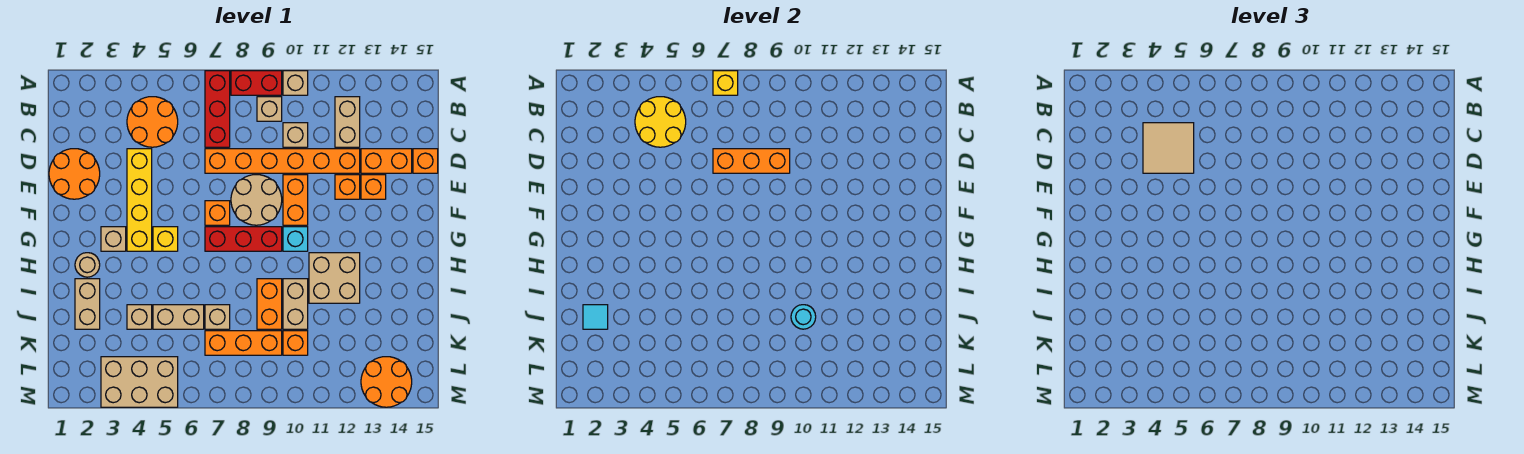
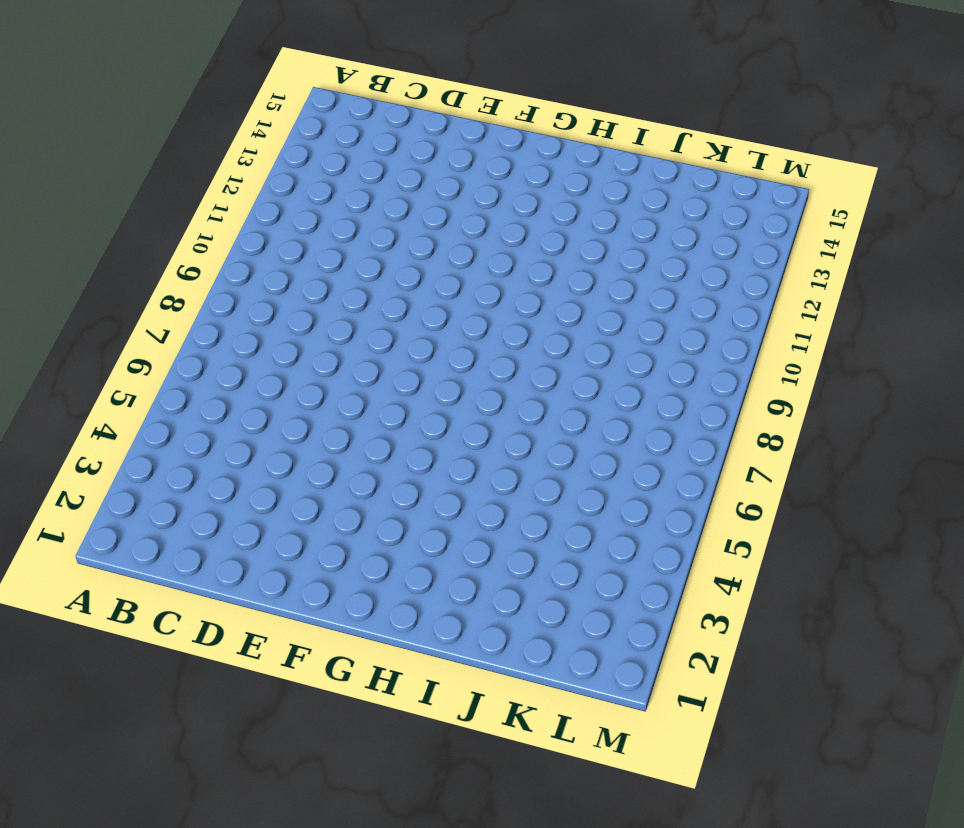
none -> red 1x3 brick [205,71,230,147]
none -> red 1x2 brick [231,71,282,95]
none -> tan 1x1 brick [283,71,308,95]
none -> orange 2x2 round brick [127,97,178,147]

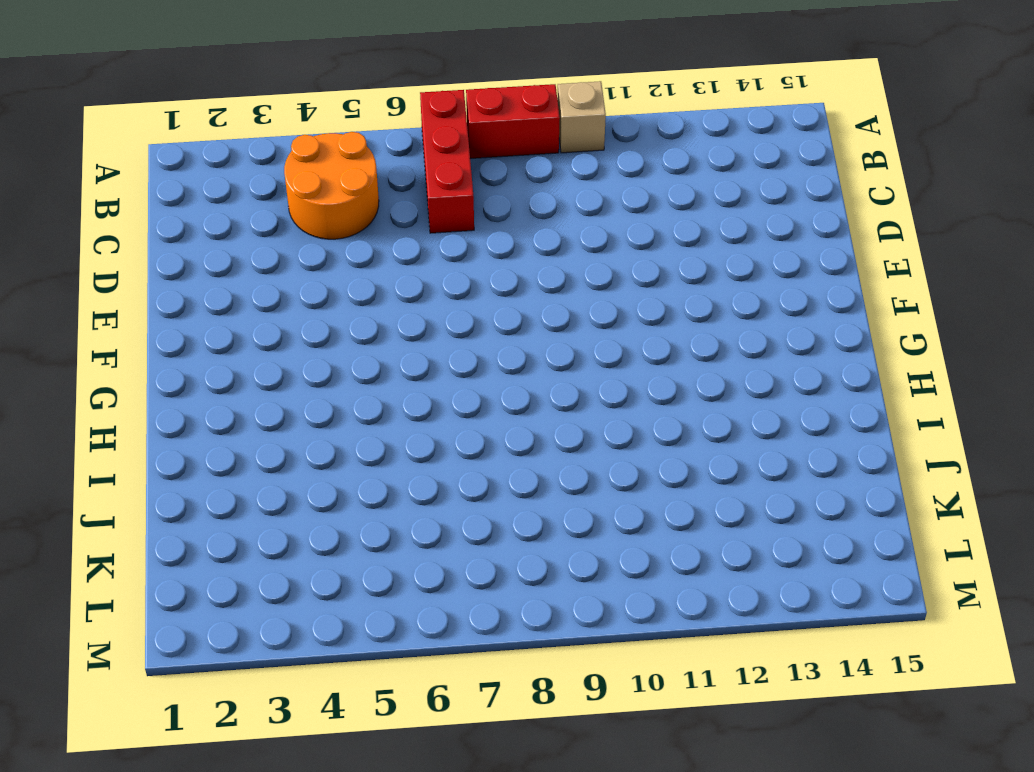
none -> tan 1x1 brick [257,97,282,121]
none -> tan 1x2 brick [335,97,360,147]
none -> tan 1x1 brick [283,123,308,147]
none -> orange 2x2 round brick [49,149,100,199]

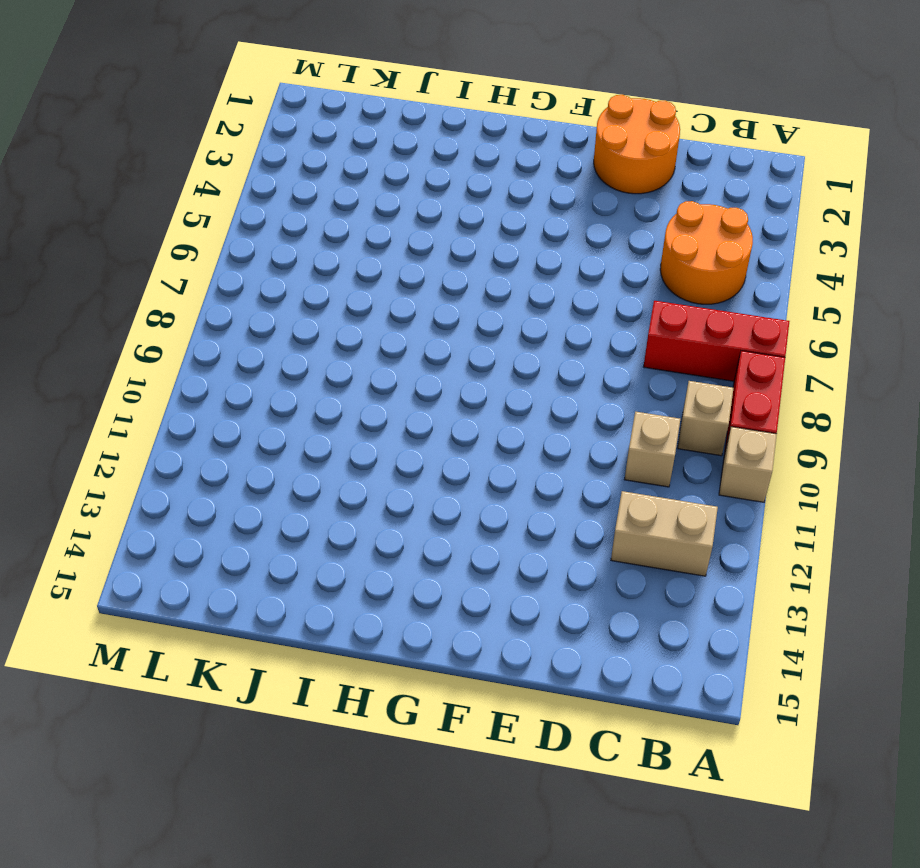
none -> yellow 1x4 brick [127,149,152,251]
none -> orange 1x6 brick [205,149,360,173]
none -> orange 1x2 brick [361,149,412,173]
none -> orange 1x1 brick [413,149,438,173]

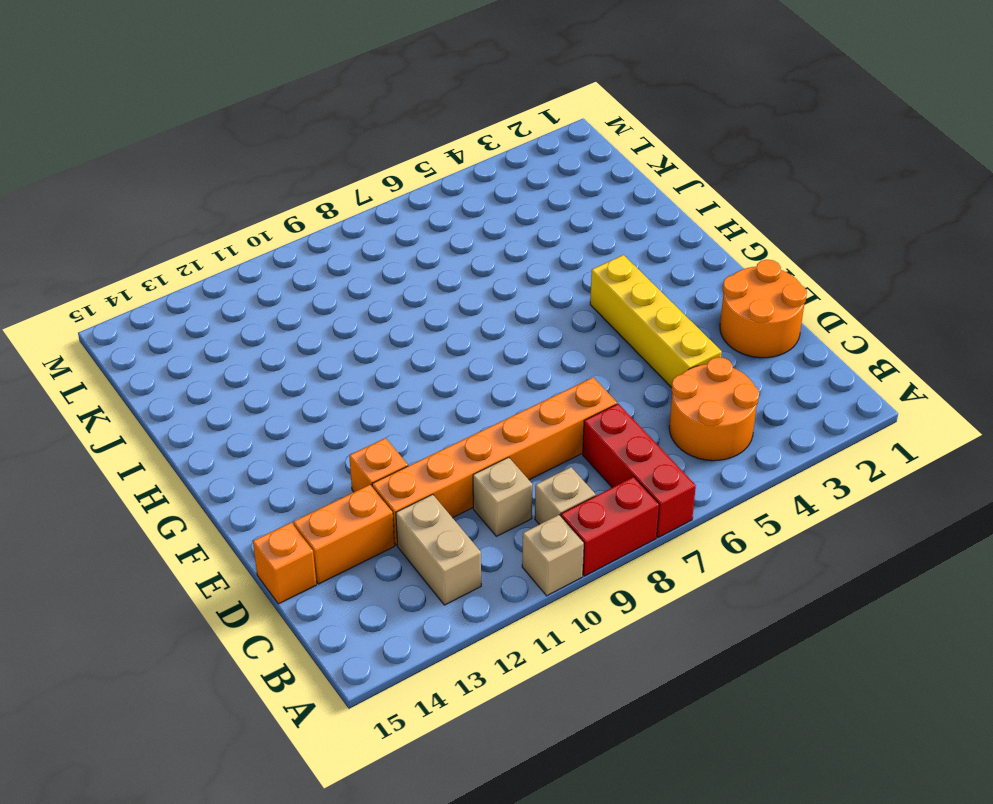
none -> tan 2x2 round brick [231,175,282,225]
none -> orange 1x2 brick [283,175,308,225]
none -> orange 1x1 brick [361,175,386,199]
none -> orange 1x1 brick [205,201,230,225]

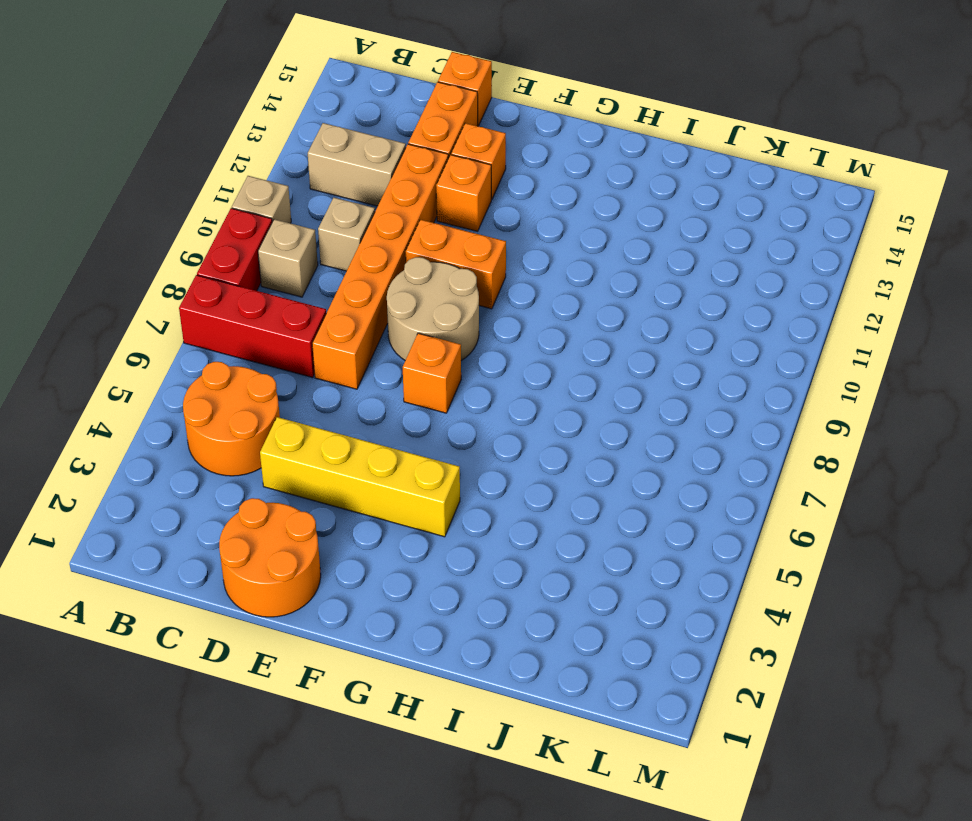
none -> tan 1x1 brick [101,227,126,251]
none -> yellow 1x1 brick [153,227,178,251]
none -> red 1x3 brick [205,227,282,251]
none -> cyan 1x1 brick [283,227,308,251]

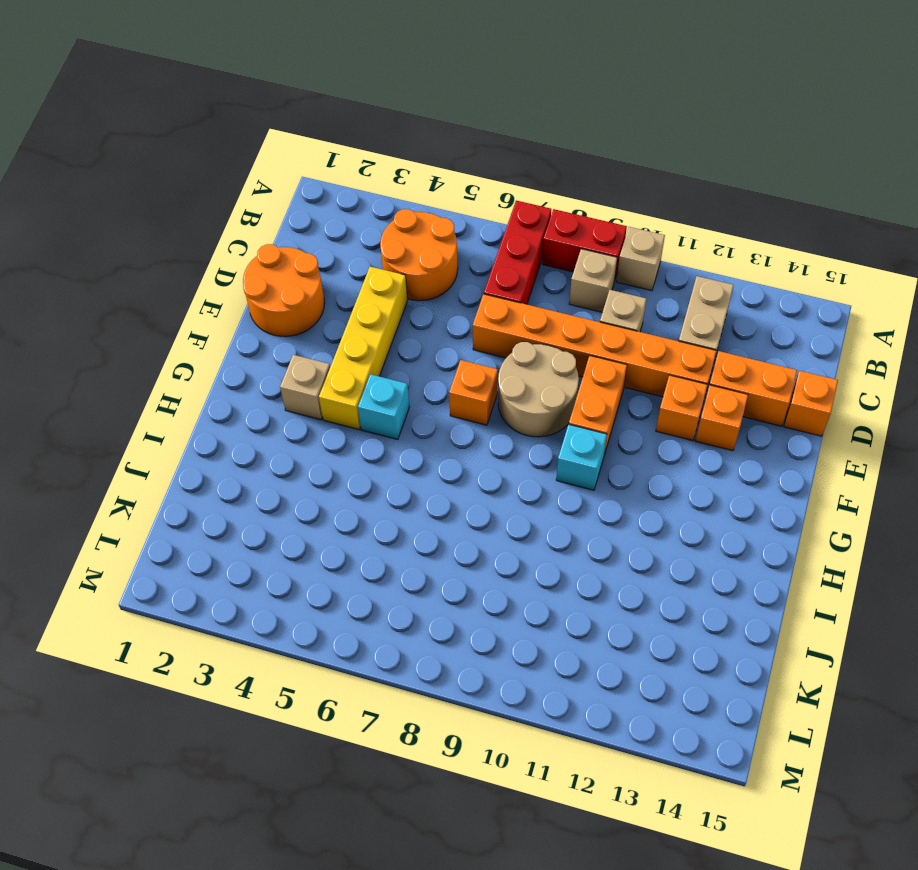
cyan 1x1 brick [358,374,409,440] -> yellow 1x1 brick [153,227,178,251]
none -> red 1x3 brick [205,227,282,251]
none -> tan 1x1 round brick [75,253,100,277]
none -> tan 2x2 brick [309,253,360,303]
none -> tan 1x2 brick [75,279,100,329]

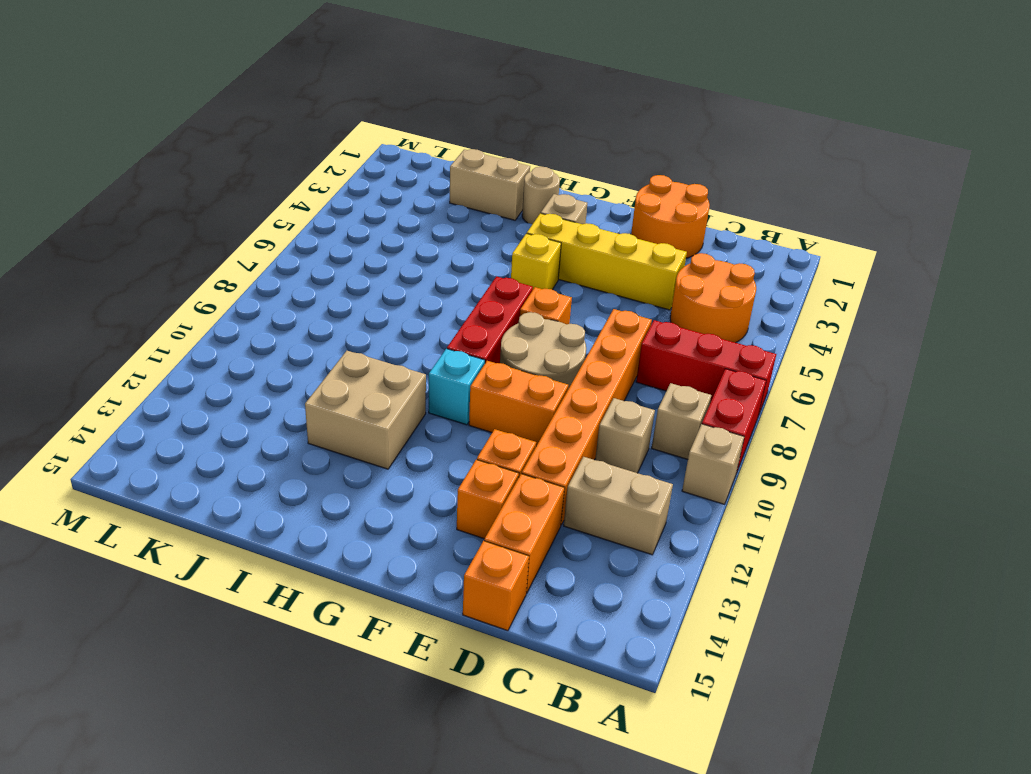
none -> orange 1x2 brick [257,279,282,329]
none -> tan 1x2 brick [283,279,308,329]
none -> tan 1x1 brick [127,305,152,329]
none -> tan 1x2 brick [153,305,204,329]

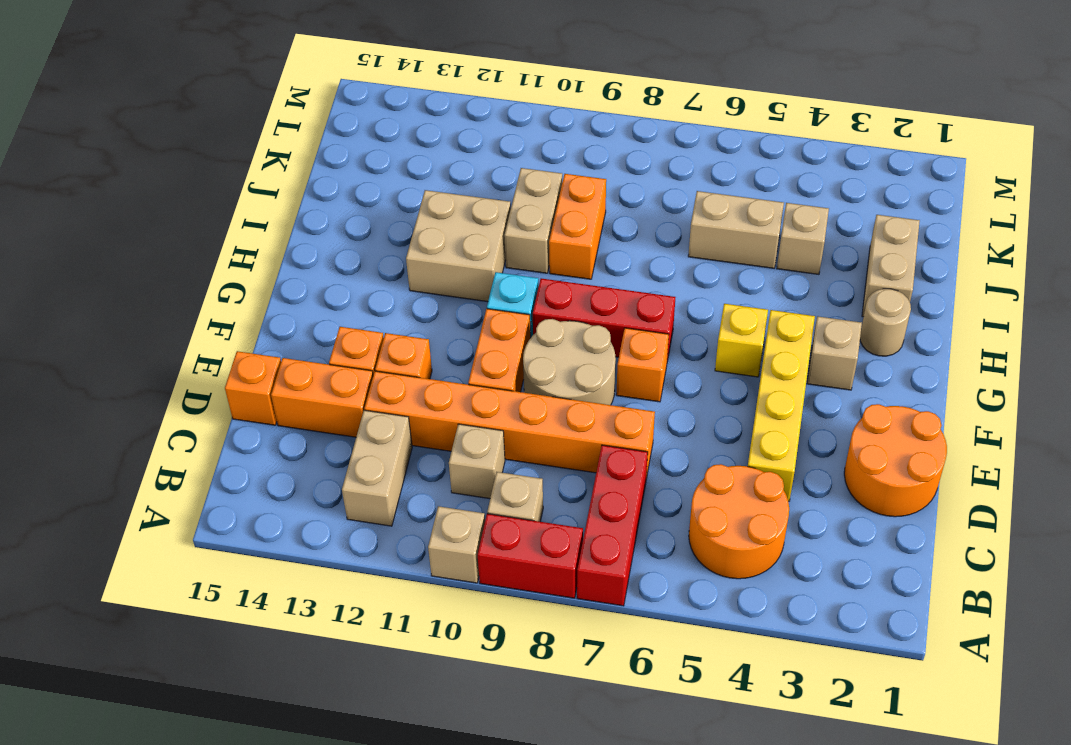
none -> tan 1x1 brick [205,305,230,329]
none -> orange 1x3 brick [205,331,282,355]
none -> orange 1x1 brick [283,331,308,355]
none -> tan 2x3 brick [101,357,178,407]

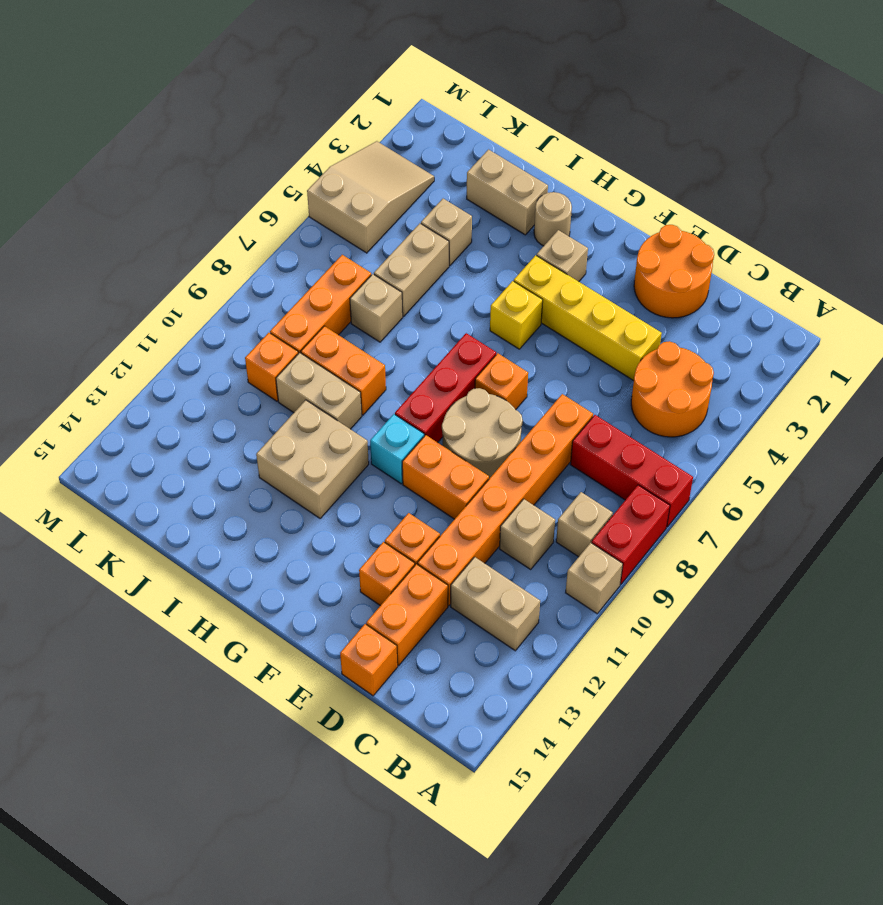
tan 2x3 slope [307,141,434,253] -> tan 2x3 brick [101,357,178,407]
none -> orange 2x2 round brick [361,357,412,407]
none -> yellow 1x1 brick [713,71,738,95]
none -> yellow 2x2 round brick [635,97,686,147]
none -> orange 1x3 brick [713,149,790,173]

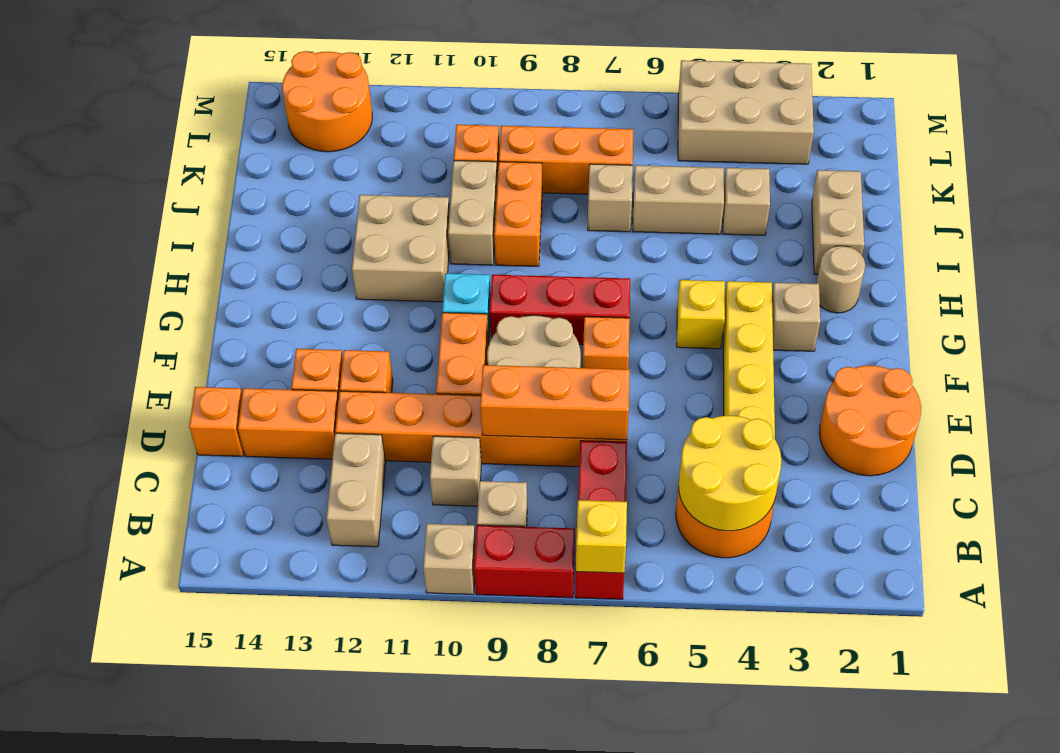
none -> cyan 1x1 tile [583,305,608,329]
none -> cyan 1x1 round brick [791,305,816,329]
none -> tan 2x2 tile [1143,123,1194,173]

